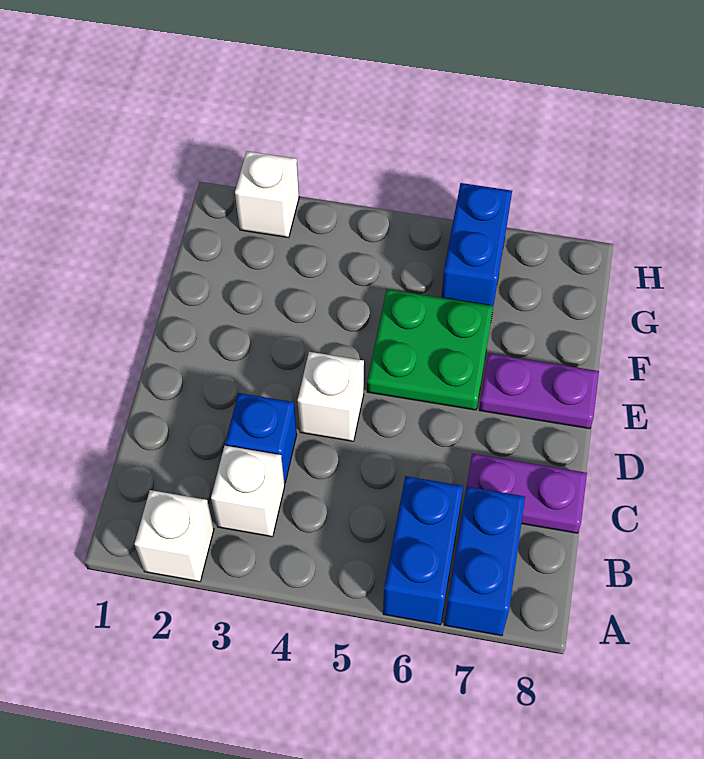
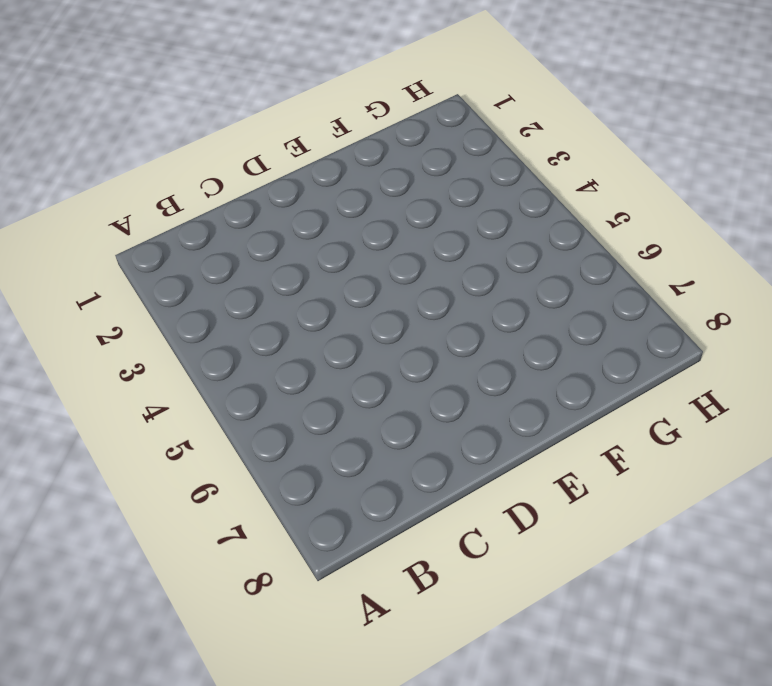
none -> white 1x1 brick [134,490,214,582]
none -> blue 1x2 brick [383,476,463,625]

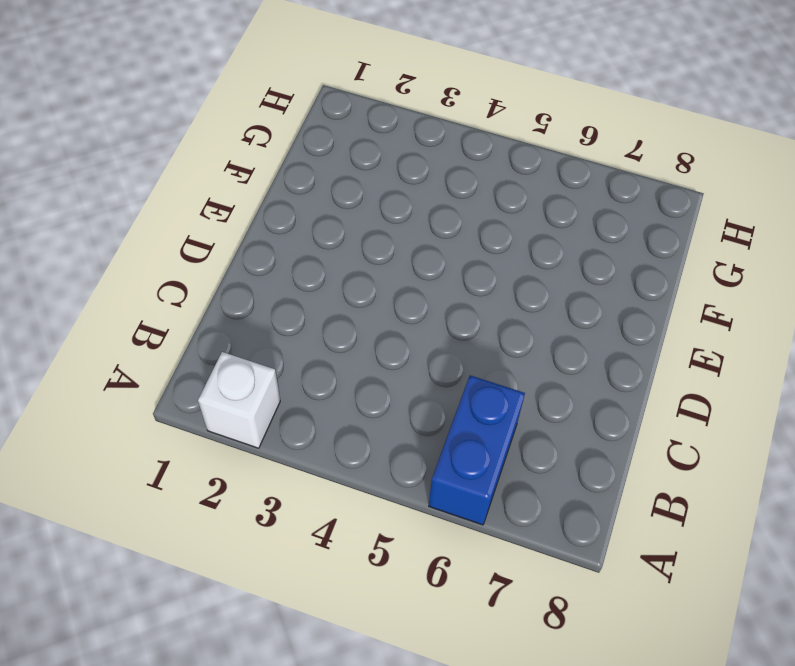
none -> blue 1x2 brick [444,486,525,636]
none -> white 1x1 brick [211,446,285,537]

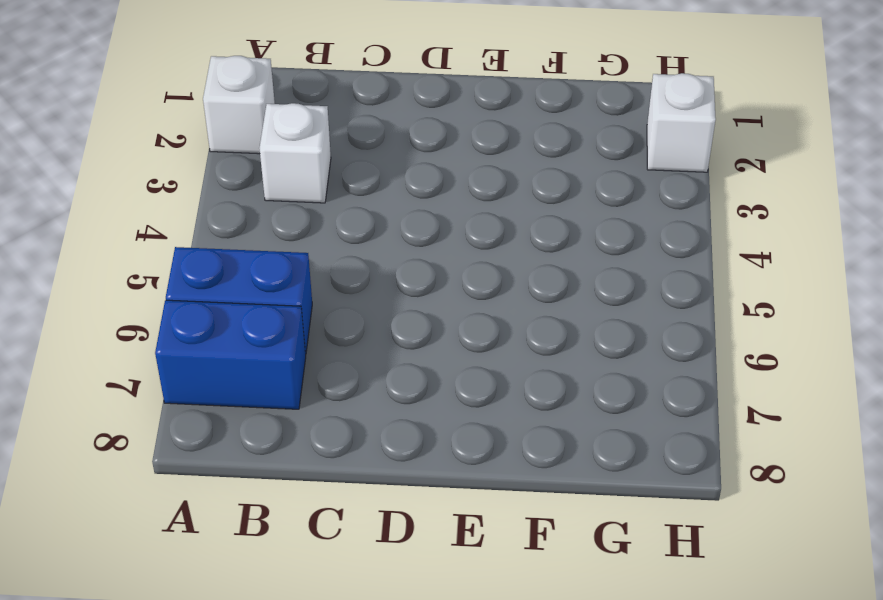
none -> blue 1x1 brick [225,393,297,483]
none -> purple 1x2 plate [467,454,587,533]

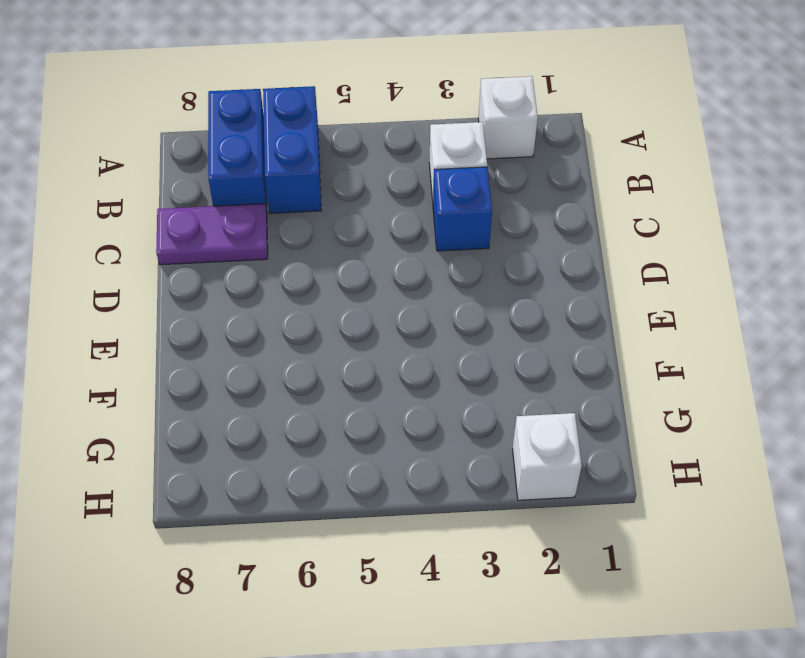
none -> white 1x1 brick [297,352,364,441]
none -> green 2x2 plate [367,289,493,410]

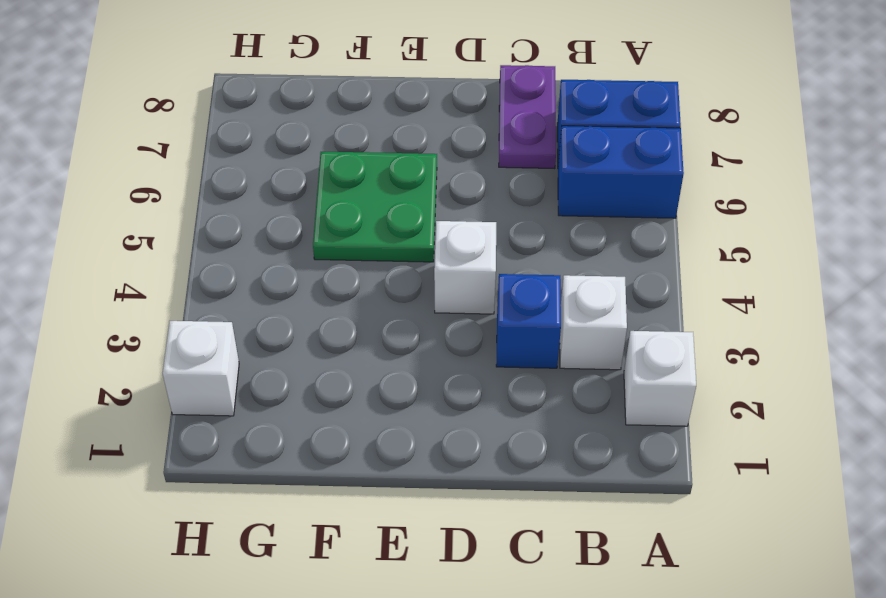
none -> purple 1x2 plate [479,354,599,429]
none -> blue 1x2 brick [441,183,512,306]

